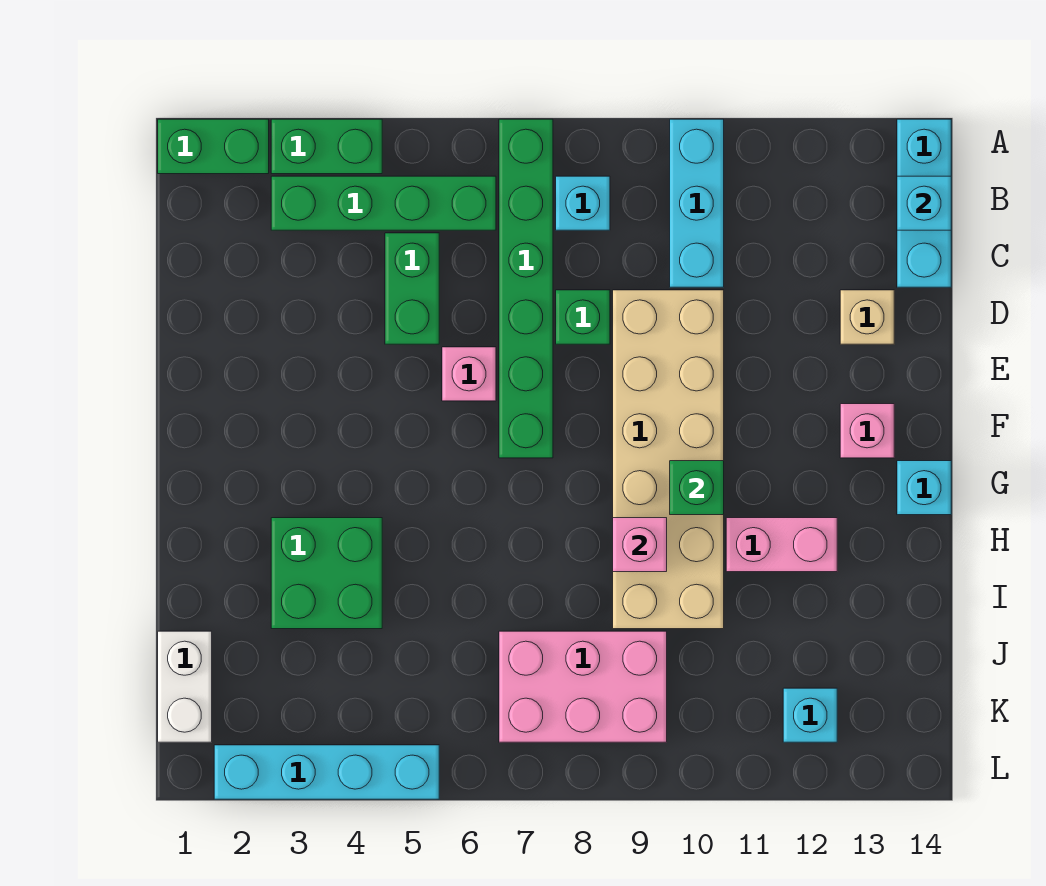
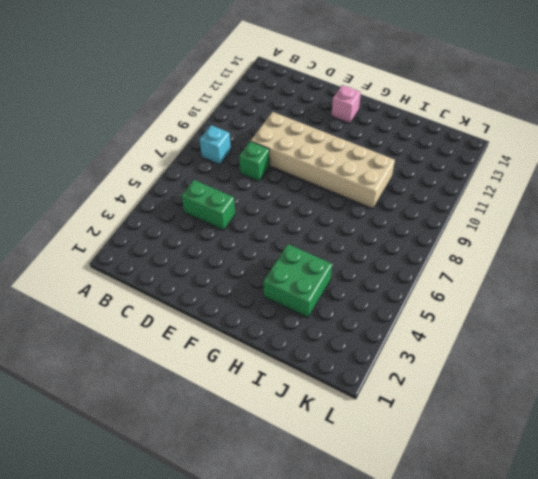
none -> green 1x2 brick [158,119,269,174]
none -> green 1x2 brick [271,119,382,174]
none -> green 1x6 brick [499,119,553,458]

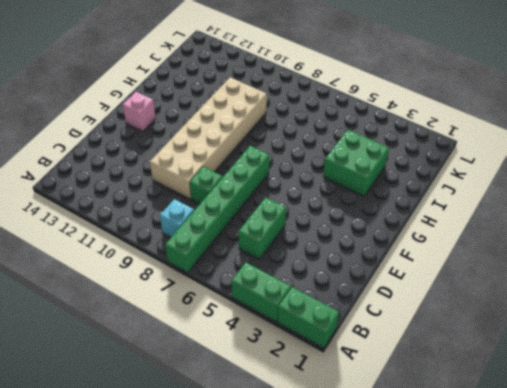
none -> cyan 1x3 brick [670,119,724,287]
none -> cyan 1x3 brick [897,119,951,287]
none -> green 1x4 brick [271,176,496,230]

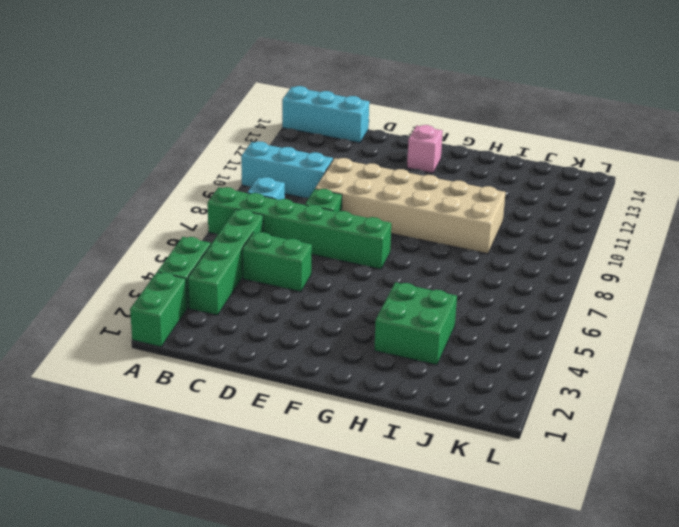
none -> tan 1x1 brick [840,290,894,344]
none -> pink 1x1 brick [442,347,496,401]
none -> cyan 1x1 brick [897,461,951,515]

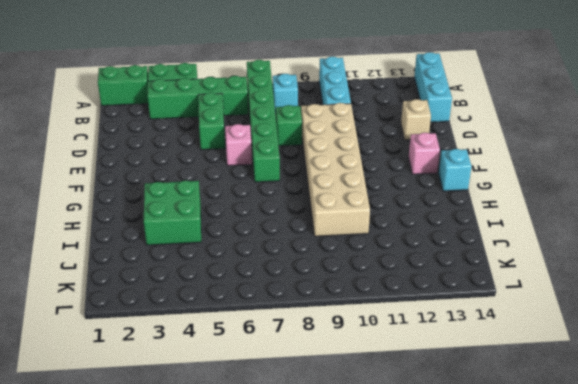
none -> pink 1x2 brick [726,518,837,572]
none -> white 1x2 brick [158,631,212,742]
none -> pink 2x3 brick [499,631,667,742]

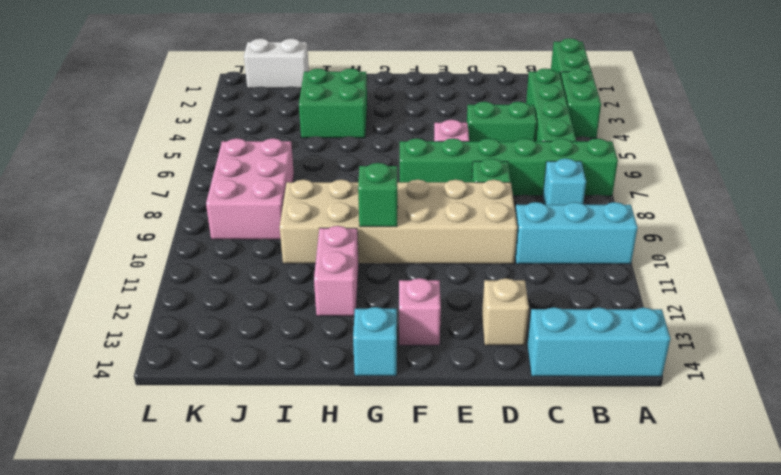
none -> cyan 1x1 brick [783,688,837,742]
none -> cyan 1x4 brick [214,745,439,799]
none -> cyan 1x1 brick [897,176,951,230]

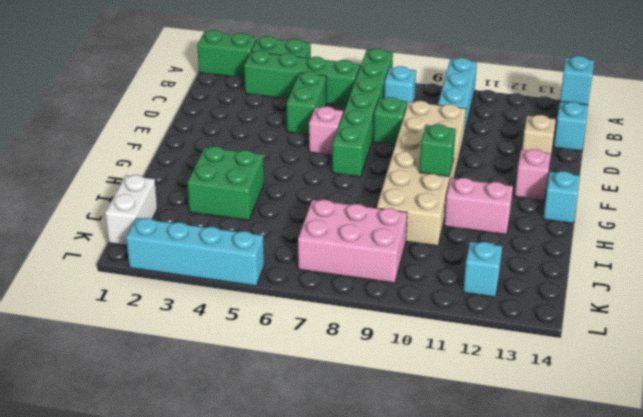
none -> pink 1x1 brick [613,518,667,572]

